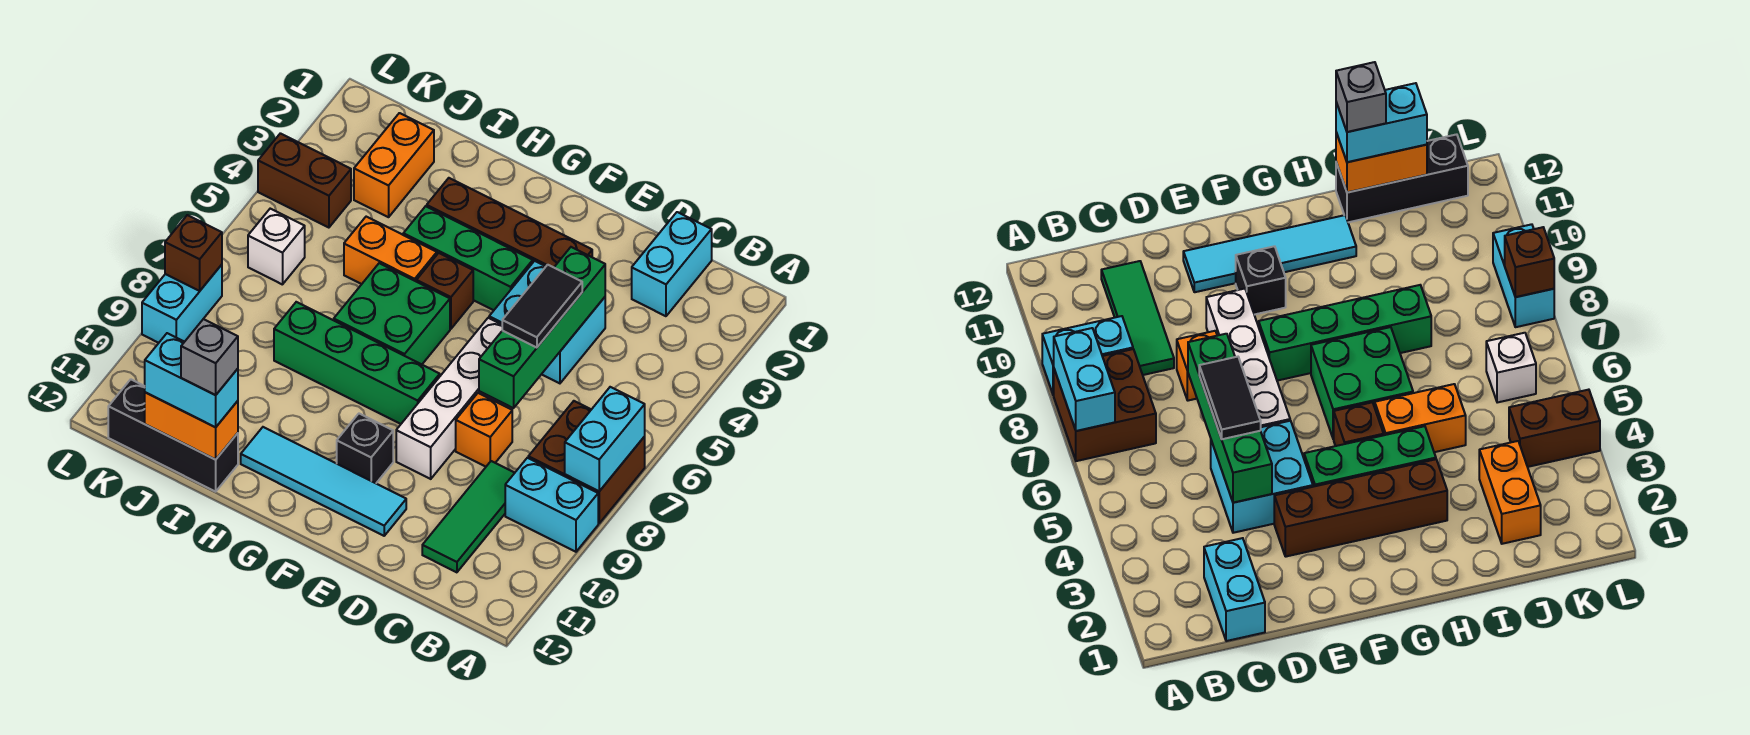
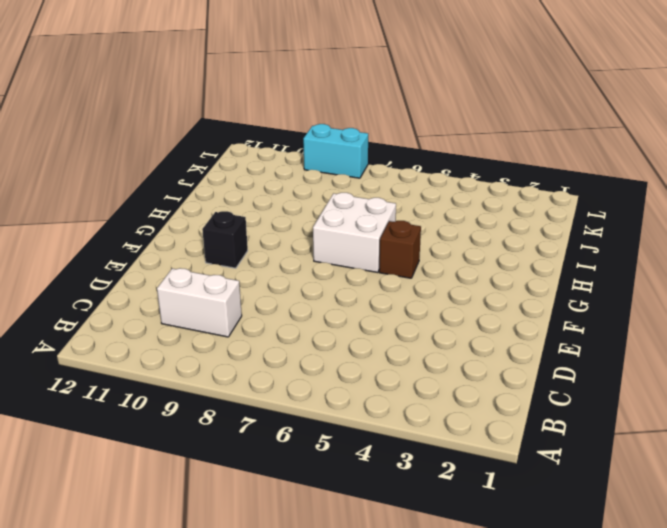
white 1x2 brick [157,268,242,337] -> green 1x3 tile [422,461,514,572]
white 2x2 brick [313,193,396,272] -> green 2x2 brick [334,263,450,364]
none -> brown 2x2 brick [528,401,645,523]
none -> cyan 1x2 brick [505,458,598,552]
none -> cyan 1x2 brick [632,212,712,316]

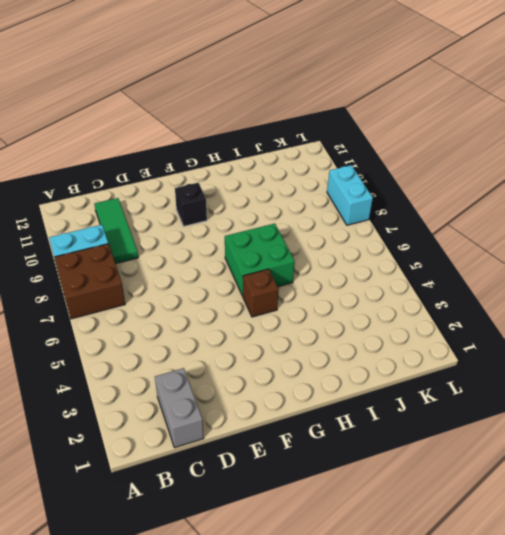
grey 1x2 brick [155,368,204,448] -> cyan 1x2 brick [632,212,712,316]
none -> cyan 2x2 brick [489,261,605,383]
none -> orange 1x1 brick [456,393,512,467]
none -> brown 1x4 brick [427,178,592,267]

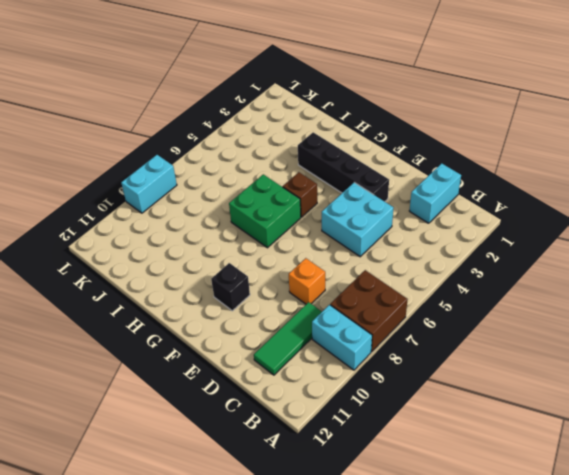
black 1x4 brick [298,132,389,202] -> brown 1x4 brick [427,178,592,267]
none -> white 1x4 brick [396,318,502,479]
none -> cyan 1x4 tile [241,427,406,536]
none -> green 1x3 brick [403,206,533,310]

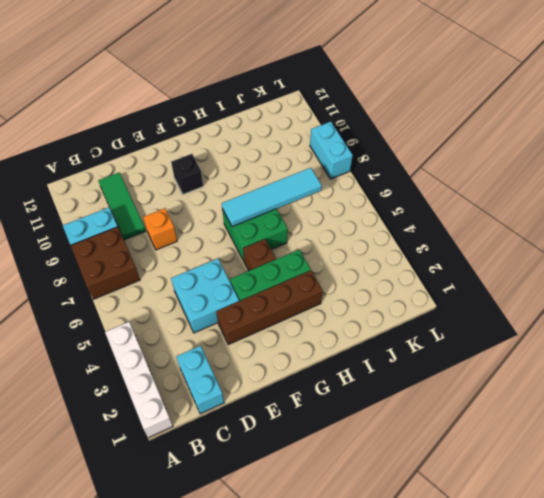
white 1x4 brick [105,322,173,438] -> white 1x4 brick moved to [396,318,502,479]
cyan 1x4 tile [222,168,322,227] -> cyan 1x4 tile moved to [241,427,406,536]
none -> green 1x4 brick [274,302,440,424]
none -> orange 1x2 brick [344,217,437,284]
none -> black 1x3 brick [108,379,238,492]

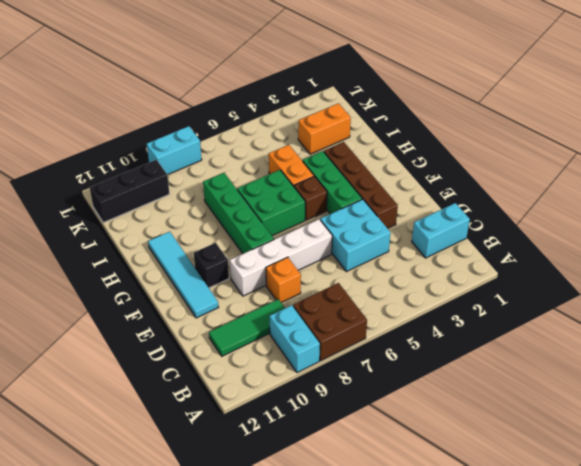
black 1x3 brick [90,160,169,223] -> black 1x3 brick turned to [108,379,238,492]
none -> brown 1x2 brick [258,133,351,228]
none -> white 1x1 brick [248,209,305,285]
none -> cyan 1x2 brick [565,387,645,491]

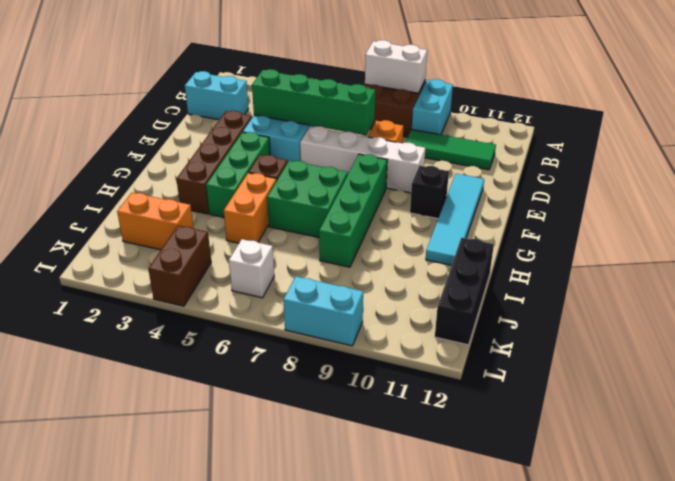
white 1x2 brick [365,40,427,93] -> cyan 1x2 brick [565,387,645,491]
none -> orange 1x2 brick [145,392,238,460]
none -> brown 1x1 brick [165,215,222,291]
none -> black 1x2 tile [502,265,582,348]

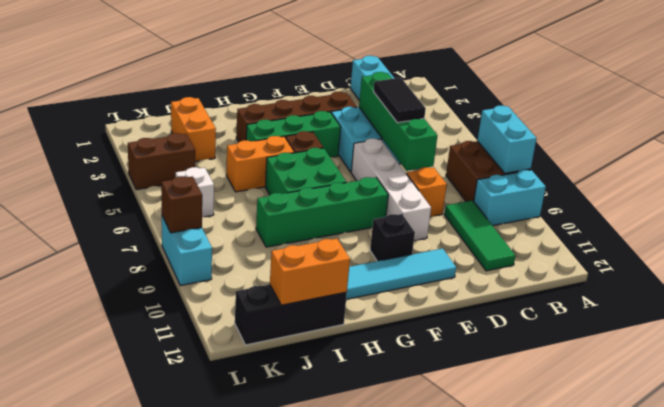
none -> cyan 1x2 brick [145,333,238,427]
none -> grey 1x1 brick [181,319,238,395]

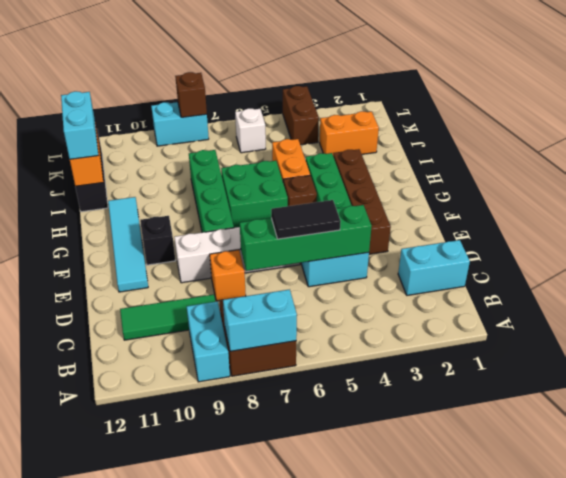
none -> grey 1x1 brick [181,319,238,395]

